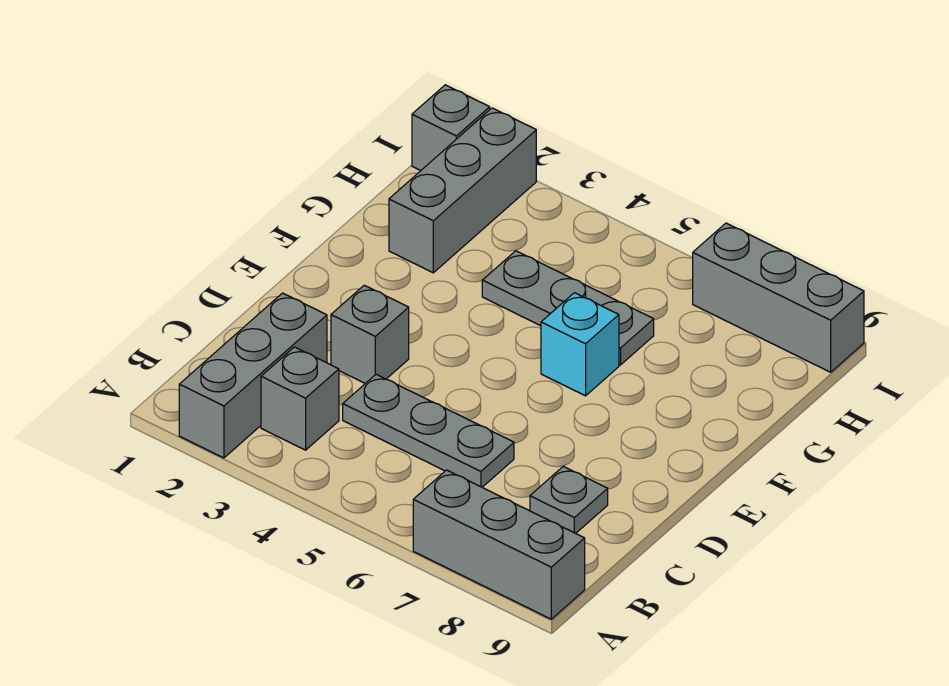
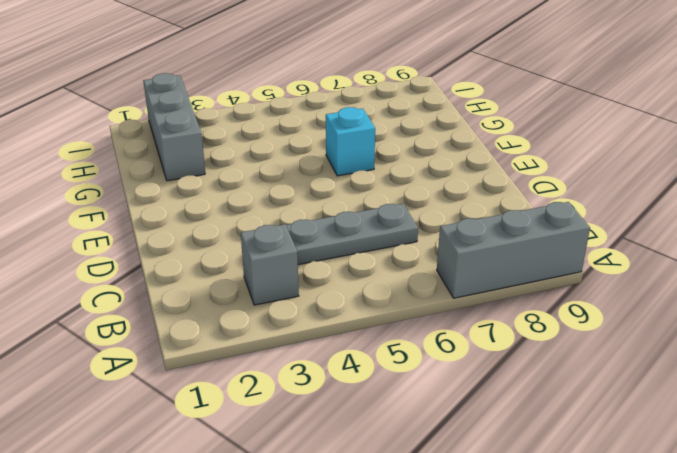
none -> grey 1x3 brick [179,293,327,458]
none -> grey 1x1 plate [530,466,608,533]

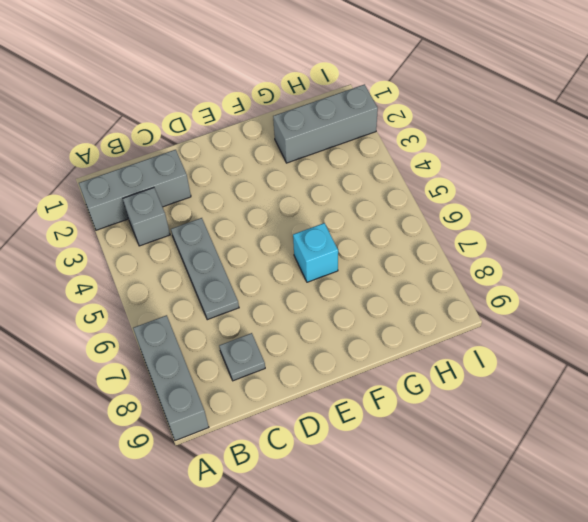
none -> grey 1x1 brick [331,285,409,383]
none -> grey 1x3 plate [482,251,654,365]

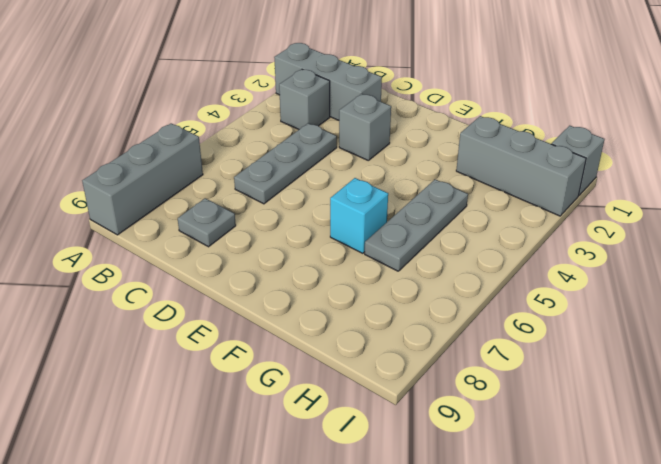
none -> grey 1x3 brick [693,223,864,372]

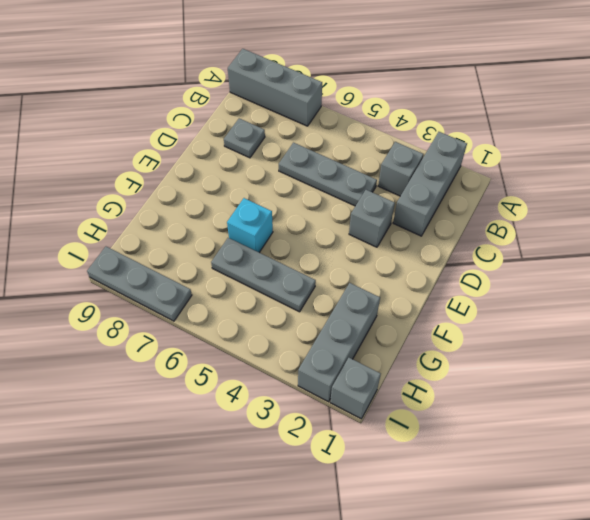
grey 1x3 plate [87,247,192,321] -> grey 1x3 brick [693,223,864,372]

